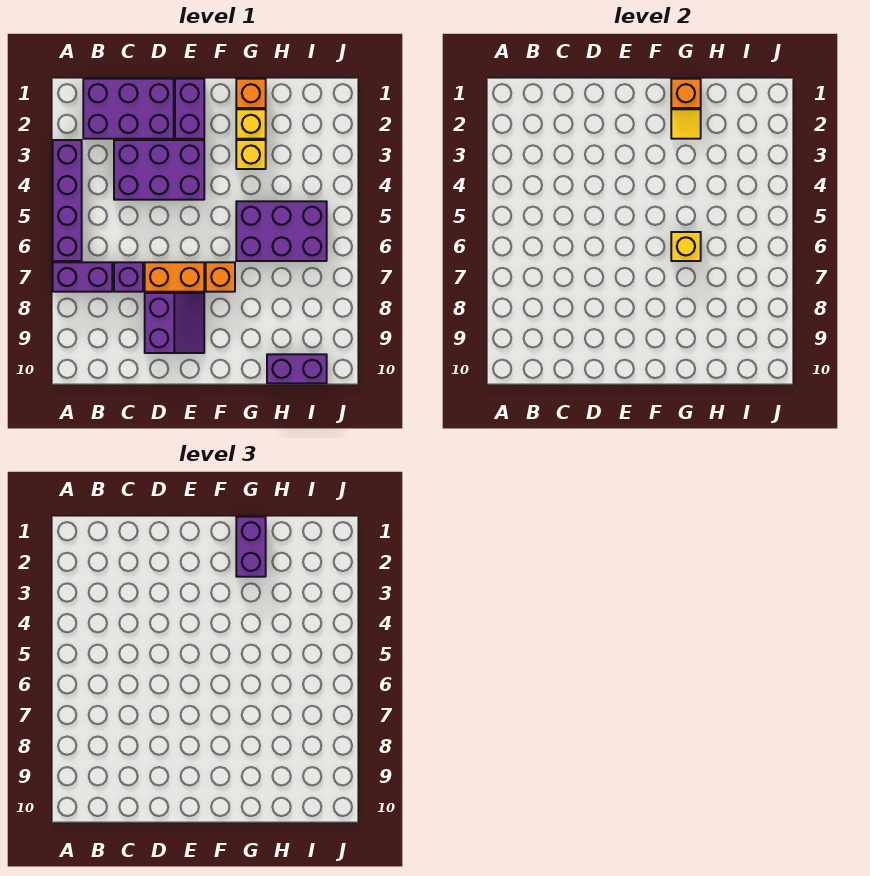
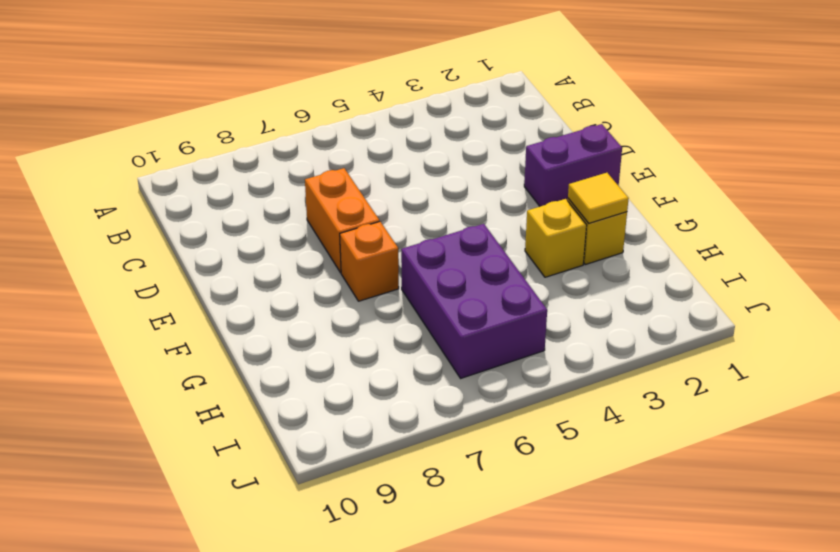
none -> purple 1x4 brick [53,140,82,261]
none -> purple 1x2 brick [53,262,112,292]
none -> purple 2x3 brick [83,79,174,139]

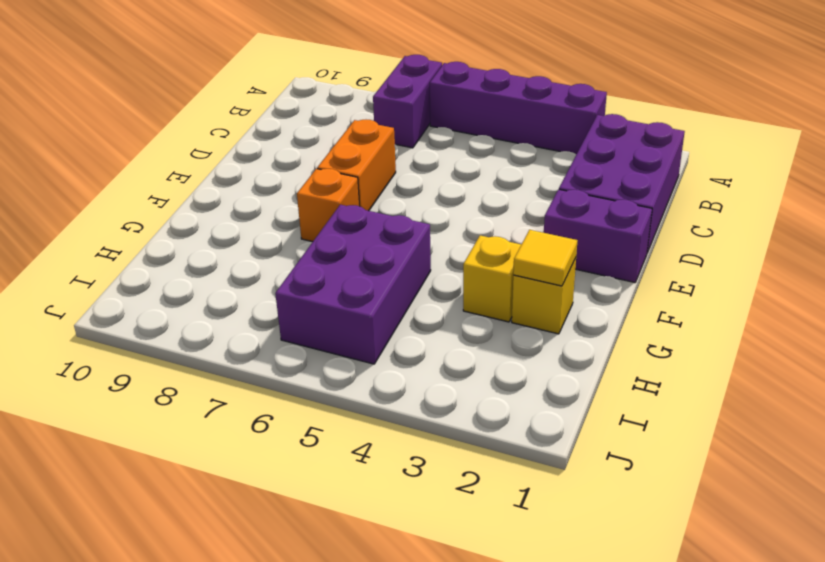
none -> purple 2x3 brick [114,140,204,200]
none -> purple 1x1 brick [114,262,143,292]
none -> purple 2x2 slope [145,293,204,353]

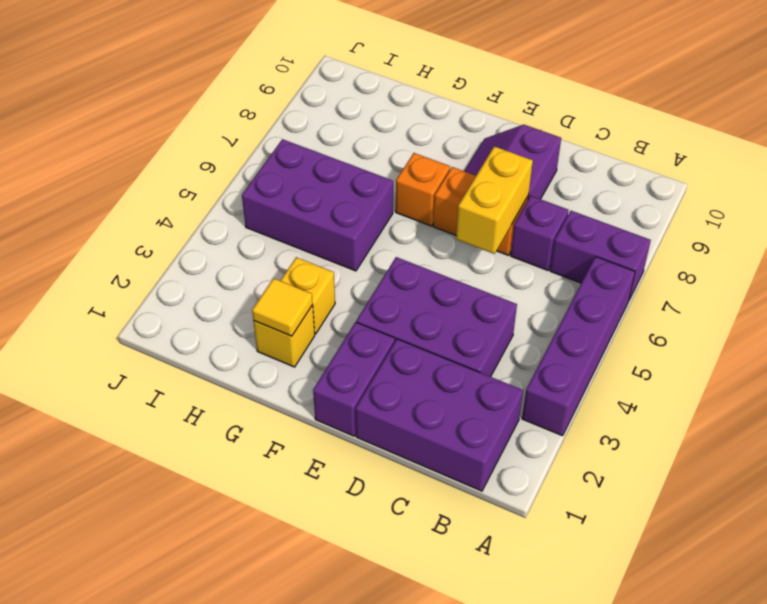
yellow 1x2 brick [456,146,533,254] -> none
none -> orange 1x1 brick [236,79,266,108]
none -> purple 1x2 brick [267,354,327,383]
none -> orange 1x1 brick [671,79,701,108]

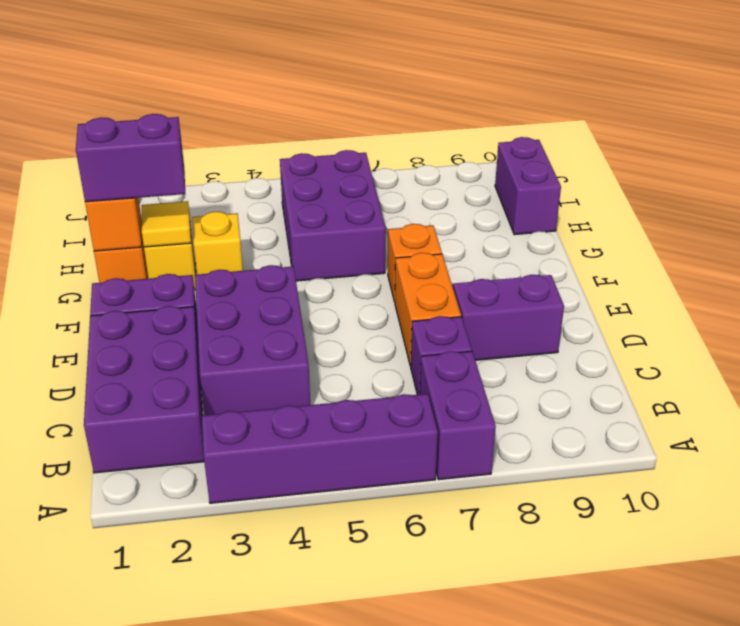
none -> yellow 1x1 brick [671,232,701,261]

